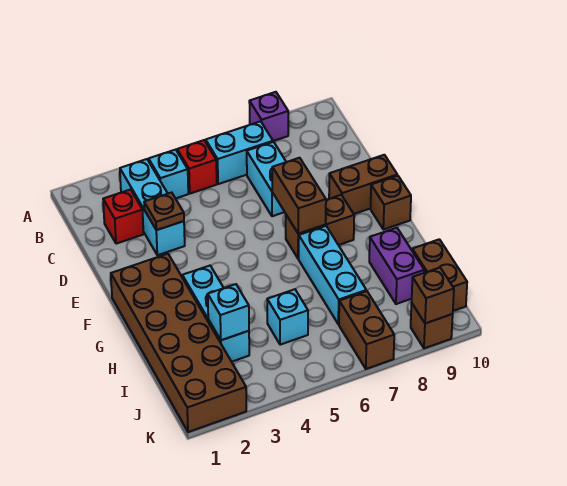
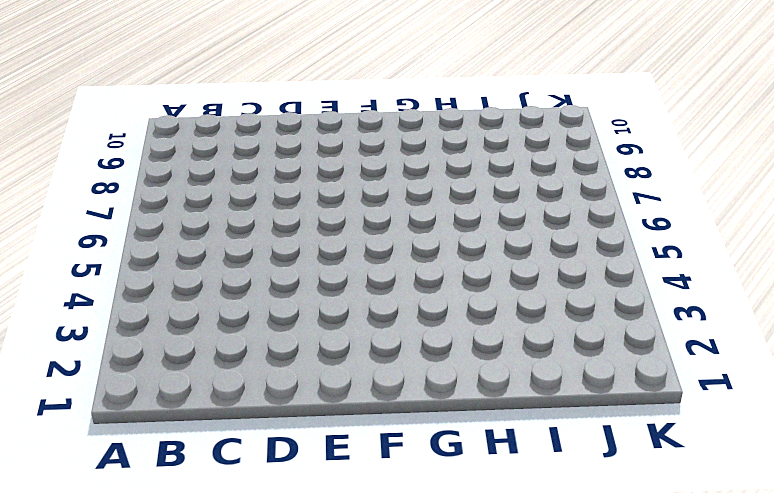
none -> purple 1x1 brick [249,92,288,141]
none -> cyan 1x3 brick [120,159,185,255]
none -> cyan 1x1 brick [149,150,188,198]

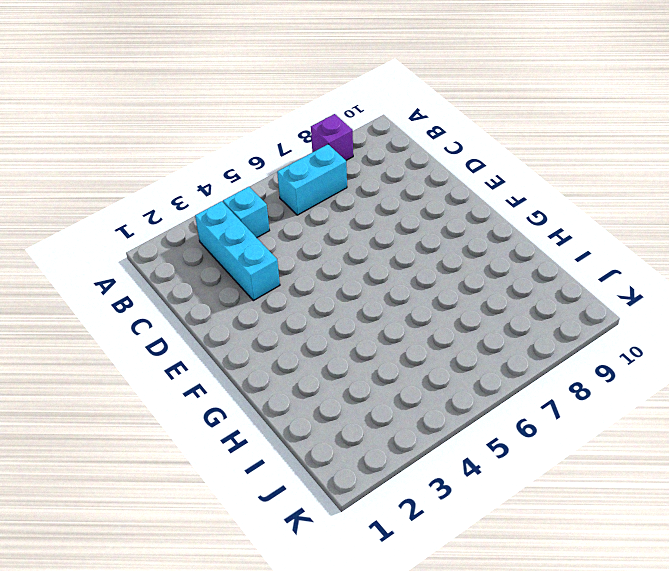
none -> red 1x1 brick [177,140,217,194]
none -> red 1x1 brick [103,190,143,244]
none -> cyan 1x2 brick [247,142,286,216]

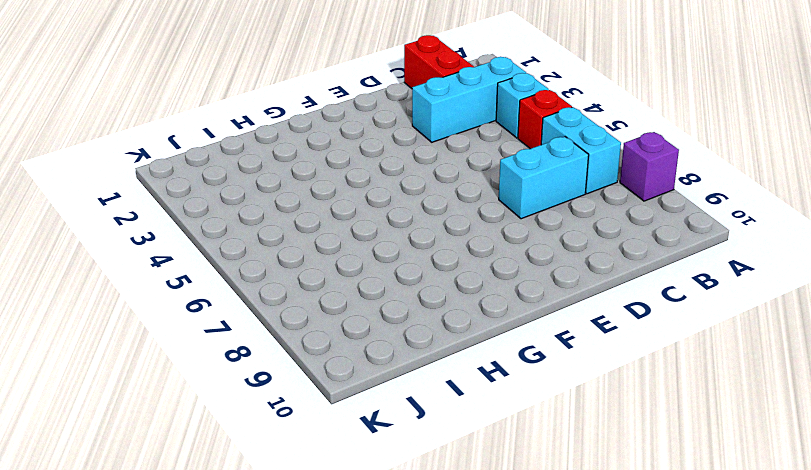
red 1x2 brick [404,35,474,89] -> red 1x1 brick [103,190,143,244]
none -> brown 1x2 brick [329,155,397,214]
none -> brown 2x6 brick [111,254,246,432]
none -> brown 1x2 brick [286,195,354,259]

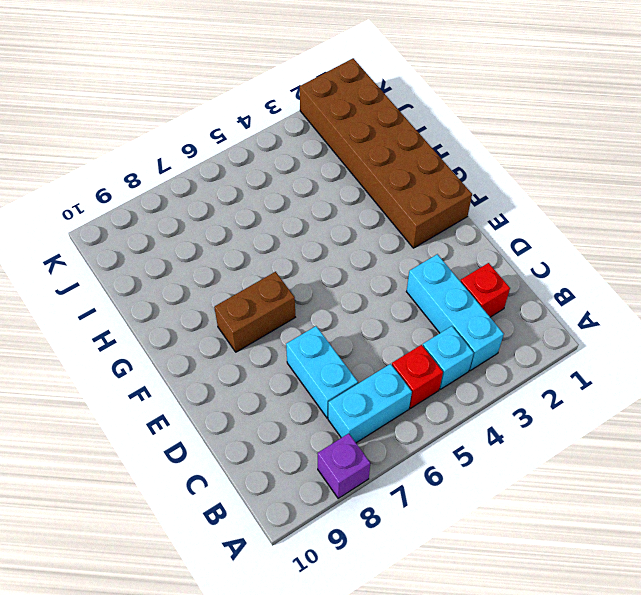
none -> brown 1x2 brick [329,155,397,214]
none -> brown 1x1 brick [371,176,411,230]
none -> cyan 1x3 brick [182,266,249,362]

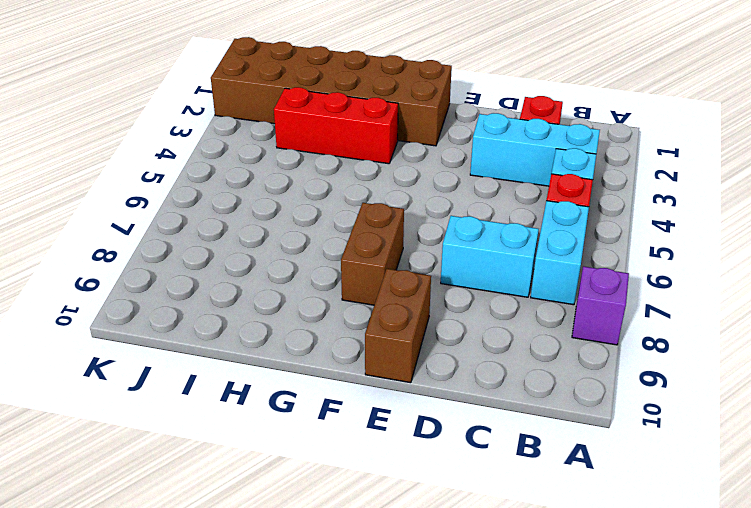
red 1x3 brick [274,87,398,164] -> cyan 1x3 brick [182,266,249,362]
none -> brown 1x1 brick [371,176,411,230]
none -> cyan 1x3 brick [299,226,366,324]
none -> purple 1x2 brick [369,228,424,304]

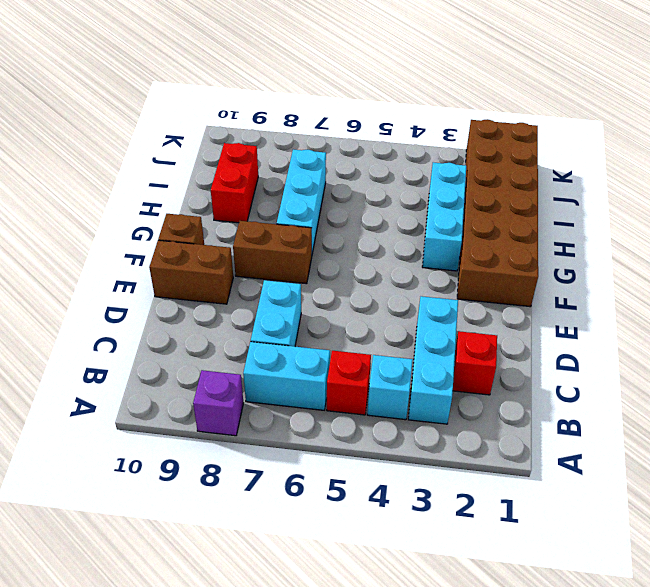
red 1x2 brick [211,143,258,223] -> purple 1x2 brick [369,228,424,304]
none -> cyan 1x1 brick [267,289,308,345]
none -> brown 1x2 brick [412,239,467,311]
none -> brown 1x2 brick [339,291,394,369]

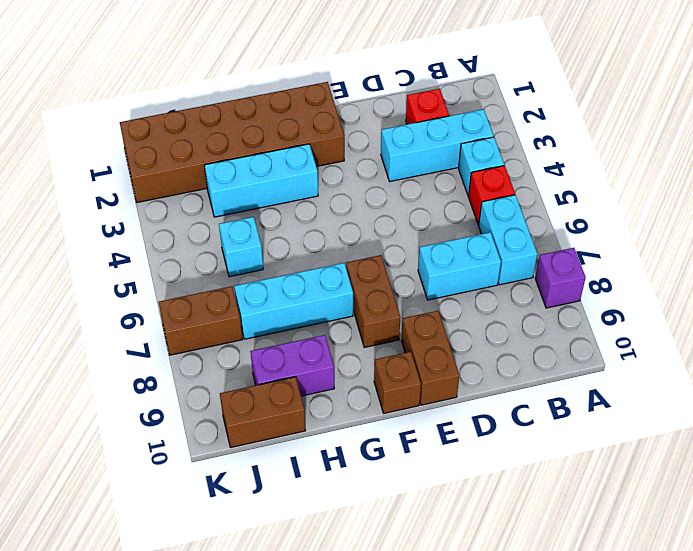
none -> brown 1x1 brick [411,303,453,348]
none -> brown 1x1 plate [144,192,184,230]
none -> brown 1x2 brick [272,158,326,234]

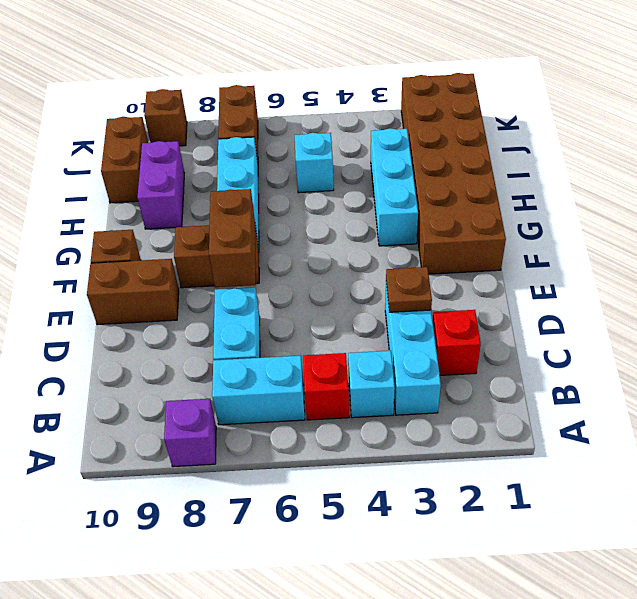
none -> cyan 1x1 brick [208,284,249,340]
none -> brown 1x1 brick [412,268,454,323]

